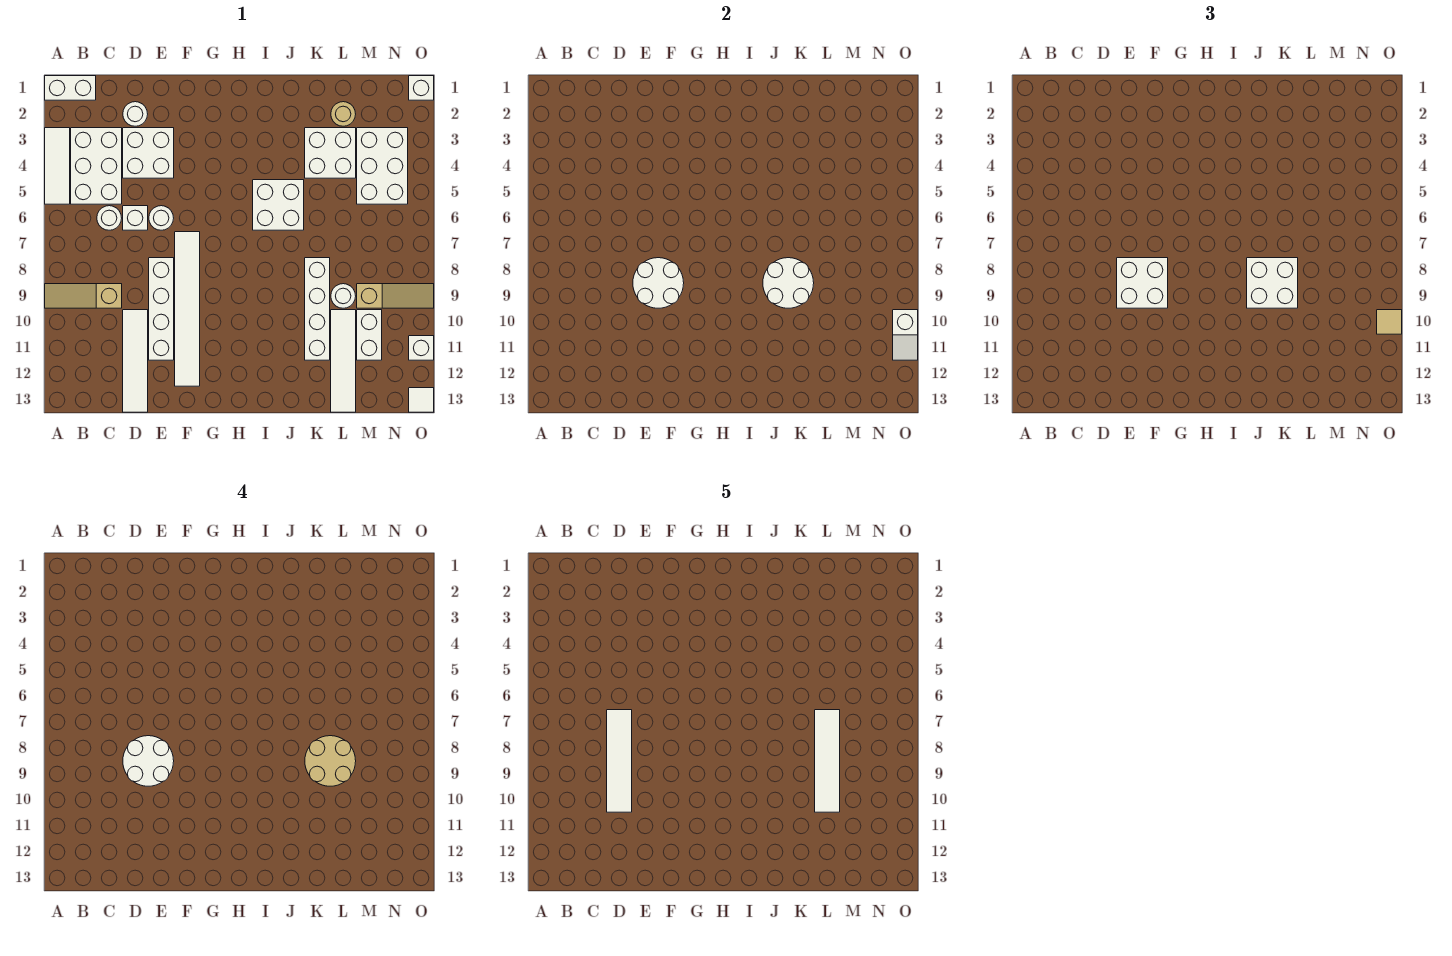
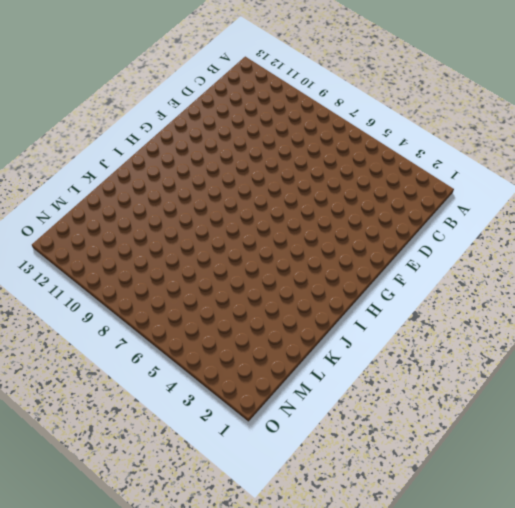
none -> white 1x2 brick [45,76,96,100]
none -> white 1x3 tile [45,128,70,204]
none -> tan 1x3 slope [45,284,122,308]
none -> white 2x3 brick [71,128,122,204]

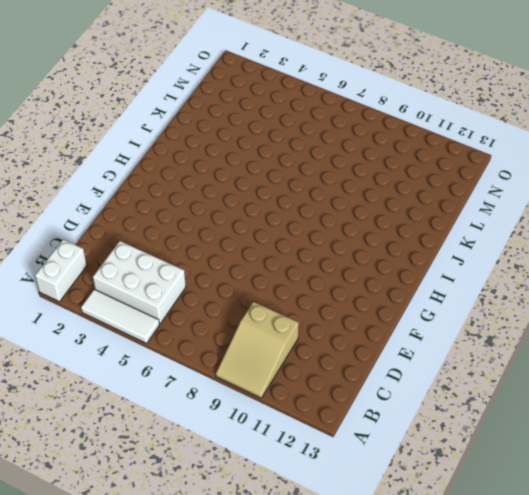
tan 2x3 slope [216,302,299,398] -> tan 1x3 slope [45,284,122,308]
none -> white 1x1 round brick [97,206,122,230]
none -> white 1x1 round brick [123,102,148,126]
none -> white 2x2 brick [123,128,174,178]
none -> white 1x1 brick [123,206,148,230]

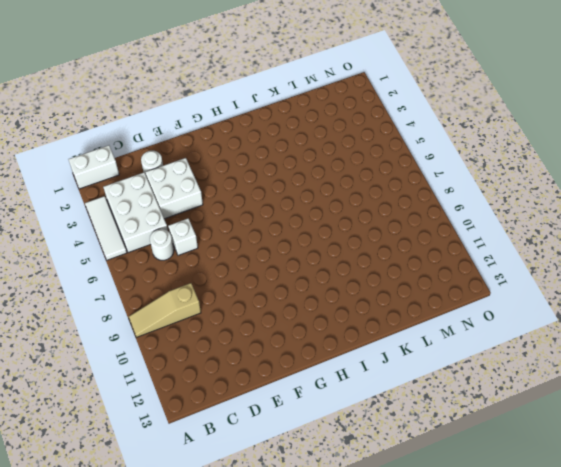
none -> white 1x4 tile [123,310,148,412]
none -> white 1x1 round brick [149,206,174,230]
none -> white 1x4 brick [149,258,174,360]
none -> white 1x6 tile [175,232,200,386]

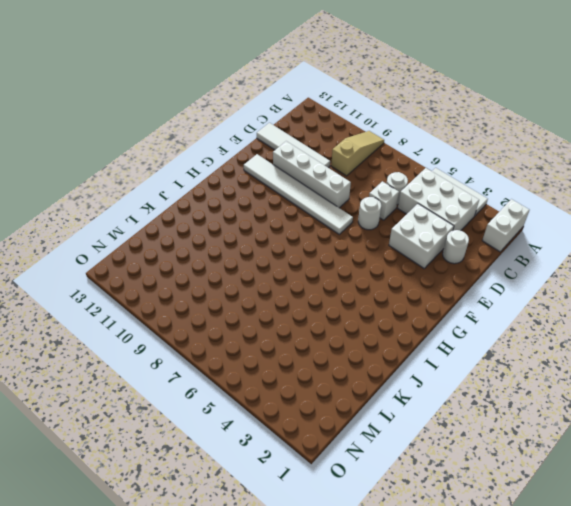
none -> white 2x2 brick [253,180,304,230]
none -> white 2x2 brick [305,128,356,178]
none -> white 1x4 brick [305,258,330,360]
none -> tan 1x1 round brick [331,102,356,126]

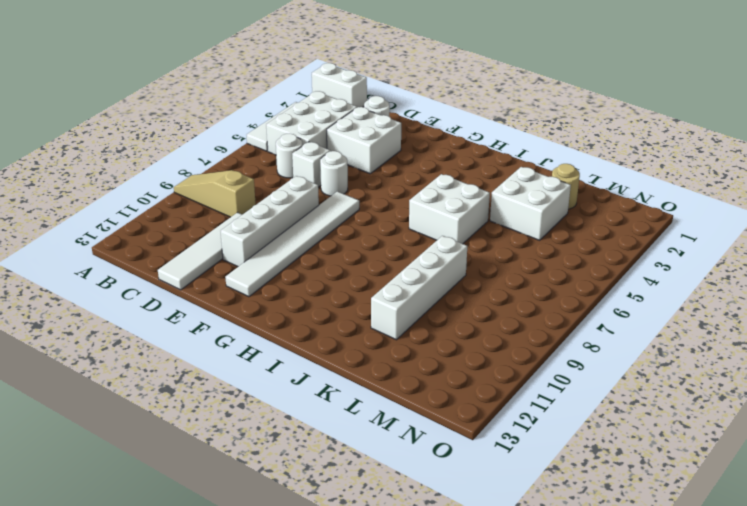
none -> white 1x1 round brick [331,284,356,308]
none -> white 1x4 tile [331,310,356,412]
none -> white 2x3 brick [357,128,408,204]
none -> tan 1x3 slope [357,284,434,308]

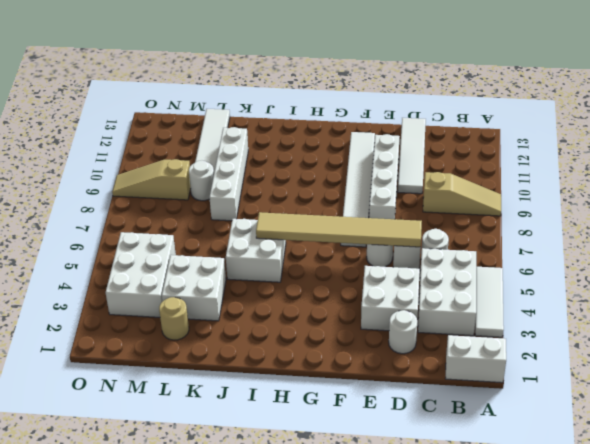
tan 1x6 tile [256,212,422,247] -> none
none -> white 1x2 brick [357,310,382,360]
none -> white 1x1 brick [409,76,434,100]
none -> white 1x1 brick [409,336,434,360]
none -> white 1x1 tile [409,388,434,412]

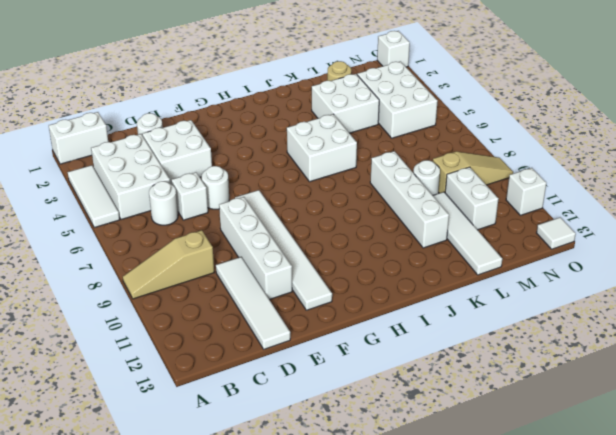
none -> white 2x2 round brick [633,258,684,308]
none -> white 2x2 round brick [763,258,814,308]
none -> white 1x2 slope [893,310,918,360]
none -> white 2x2 brick [1117,258,1168,308]

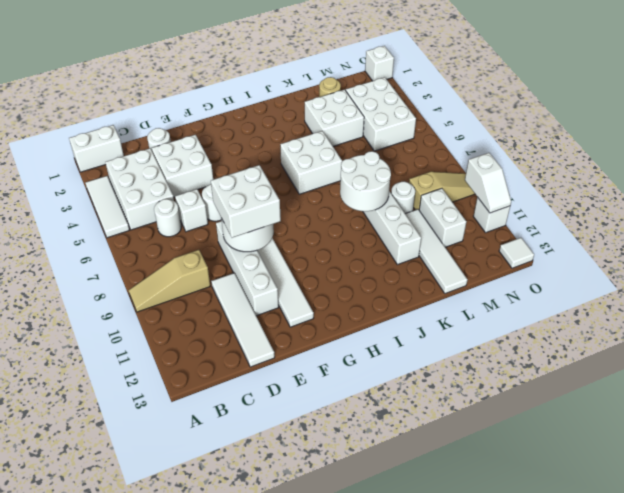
none -> white 2x2 brick [1247,258,1298,308]
none -> tan 1x1 tile [1377,310,1402,334]
none -> white 2x2 round brick [123,736,174,786]
none -> tan 2x2 round brick [305,736,356,786]

